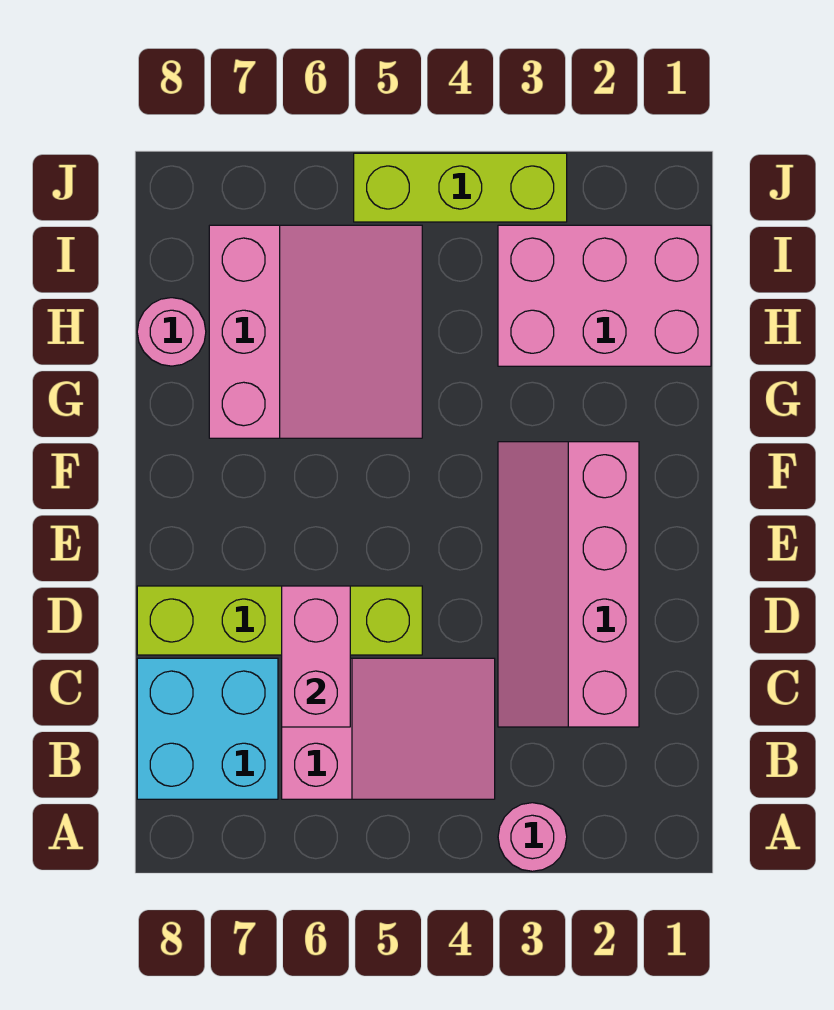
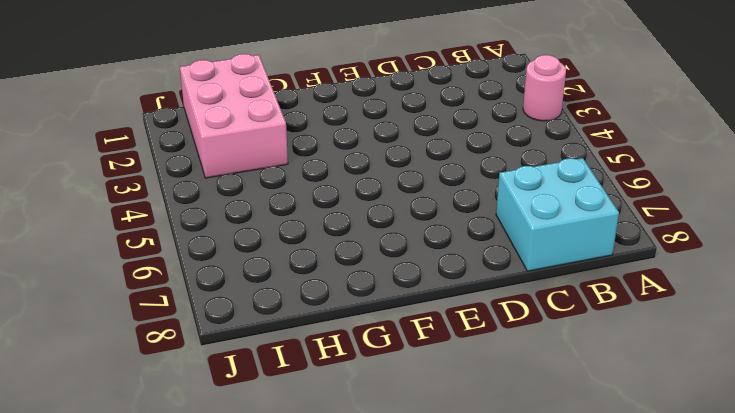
none -> pink 2x3 slope [282,658,495,799]
none -> pink 2x4 slope [498,442,639,727]

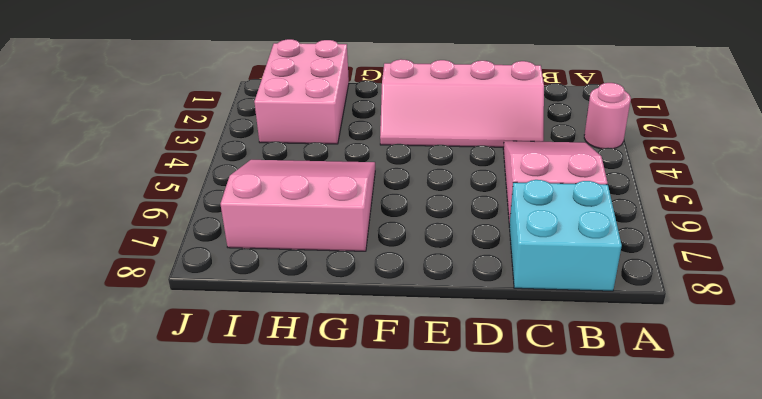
none -> lime 1x4 brick [137,586,422,655]
none -> pink 1x1 round brick [137,298,206,366]

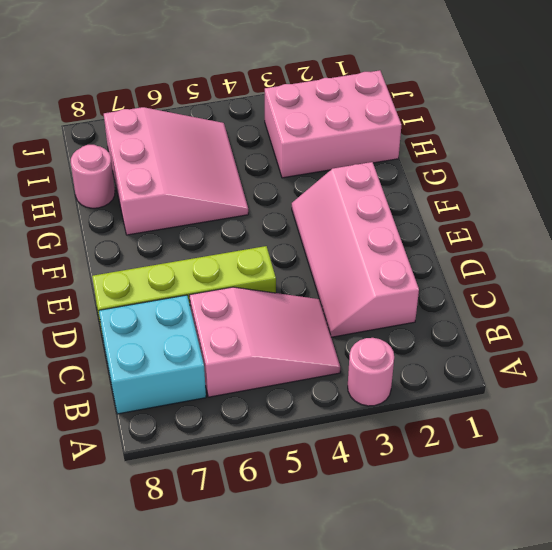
none -> lime 1x3 brick [354,153,567,222]
none -> pink 1x2 brick [282,586,350,727]

